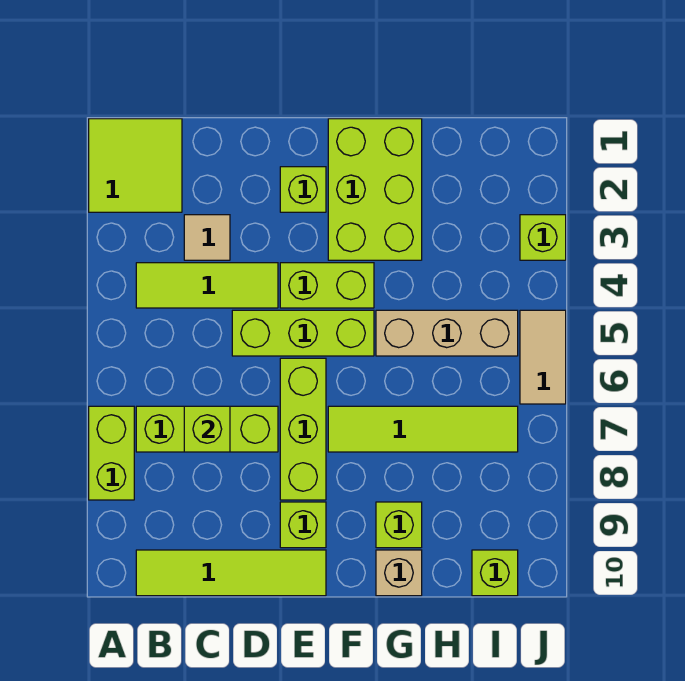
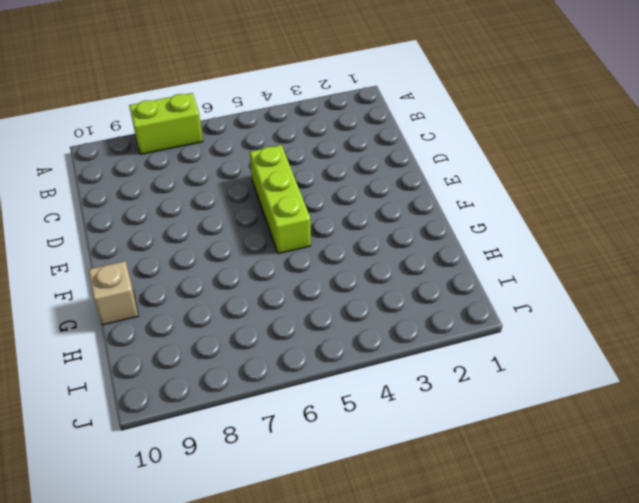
none -> lime 2x2 tile [89,119,182,212]
none -> lime 1x3 tile [136,263,278,308]
none -> lime 1x3 brick [136,406,278,452]

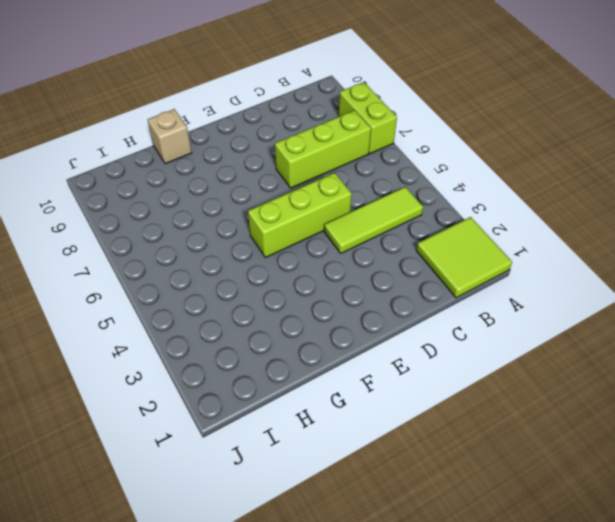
none -> lime 1x4 tile [136,550,326,596]
none -> tan 1x1 tile [184,215,230,260]
none -> lime 1x1 brick [280,167,326,212]

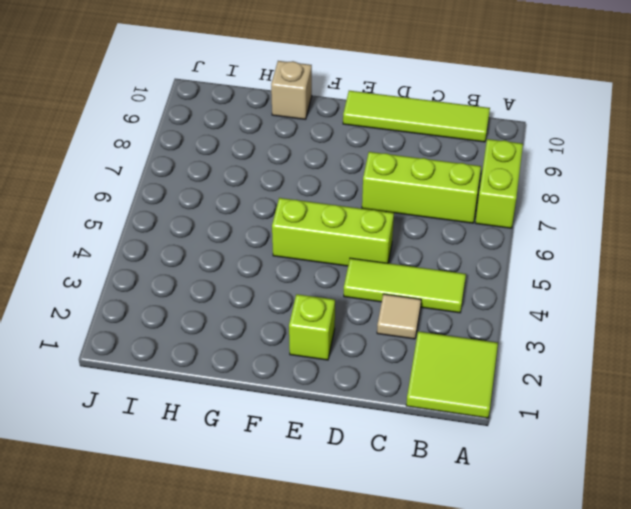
none -> lime 1x2 brick [280,263,374,308]
none -> lime 1x3 brick [280,358,326,500]
none -> lime 1x1 brick [280,502,326,548]

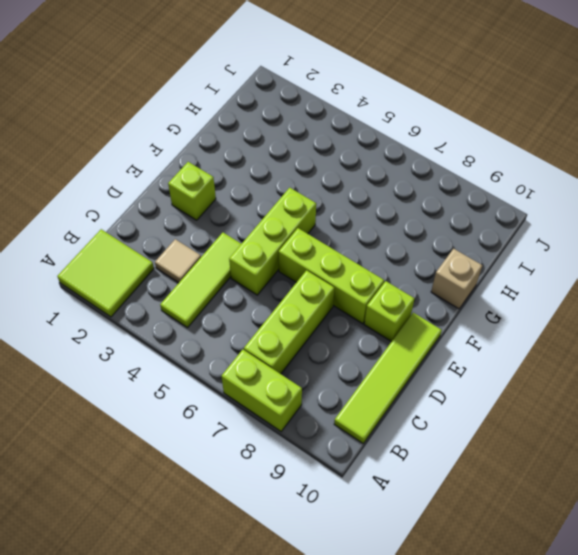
none -> lime 1x2 brick [280,263,374,308]
none -> lime 2x3 brick [328,119,422,260]
none -> lime 1x4 tile [328,406,518,452]

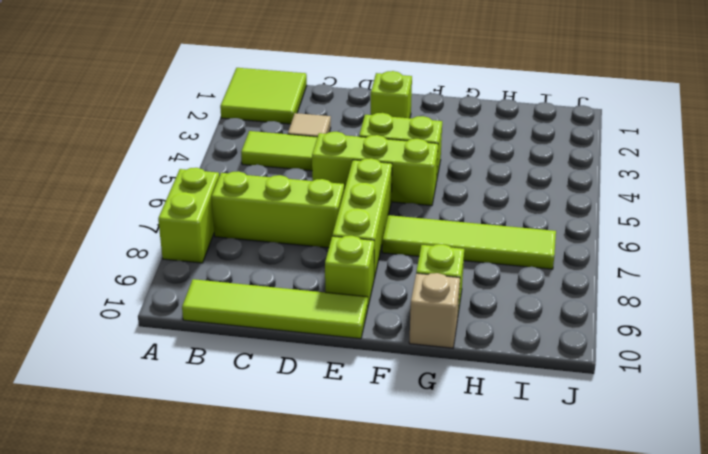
none -> lime 2x3 brick [328,119,422,260]
none -> tan 1x3 brick [376,310,518,356]
none -> lime 1x1 brick [472,550,518,596]

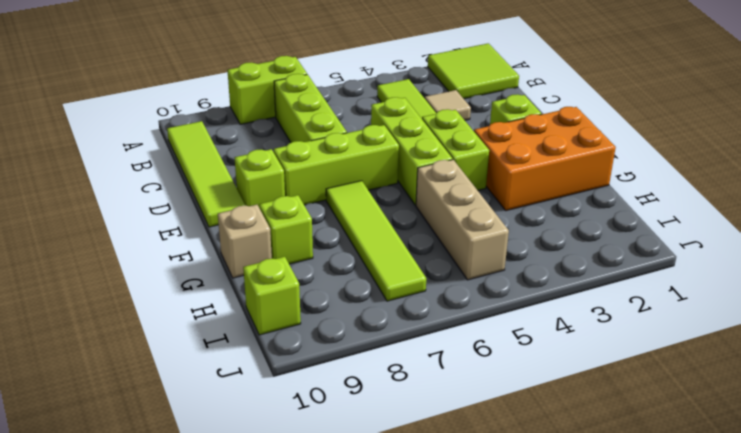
orange 2x3 brick [474,107,616,211] -> lime 2x3 brick [328,119,422,260]
none -> lime 1x1 brick [520,215,566,260]
none -> tan 1x2 tile [520,310,566,404]
none -> lime 1x1 brick [184,406,230,452]

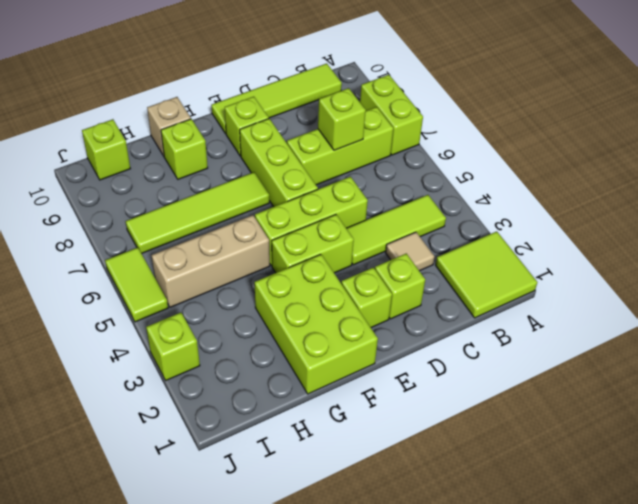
lime 1x1 brick [375,253,425,319] -> none
lime 1x2 tile [105,248,168,322] -> tan 1x2 tile [520,310,566,404]

